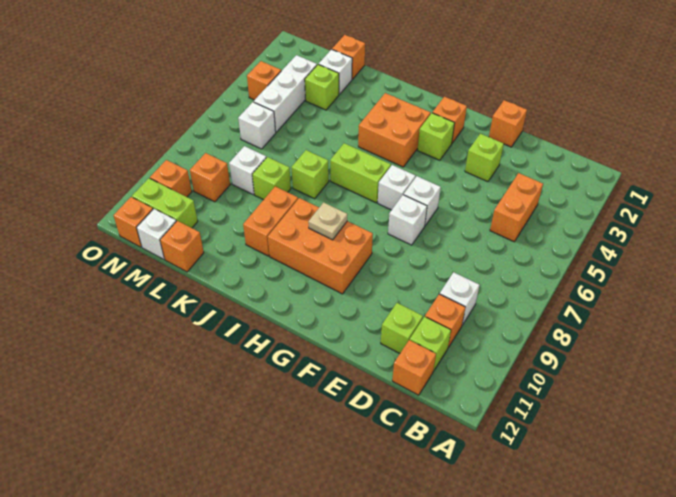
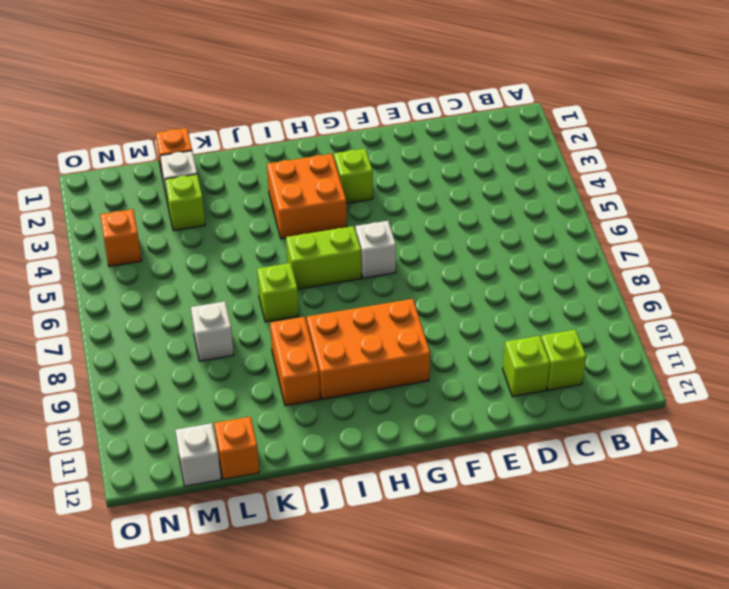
none -> orange 1x2 brick [490,173,543,242]
none -> white 1x1 brick [440,272,479,325]
none -> orange 1x1 brick [425,294,465,348]
none -> orange 1x1 brick [392,340,436,395]

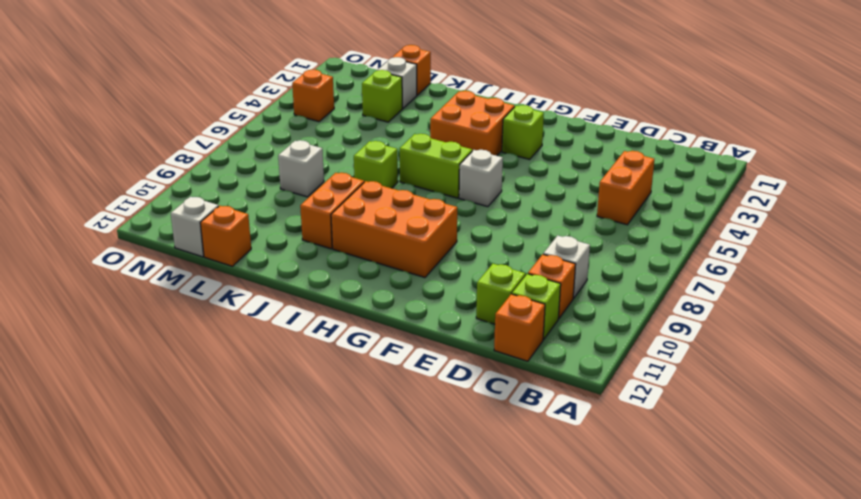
none -> orange 1x1 brick [489,100,527,147]
none -> lime 1x1 brick [465,134,504,182]
none -> white 1x1 brick [404,176,441,225]
none -> white 1x1 brick [388,195,427,245]

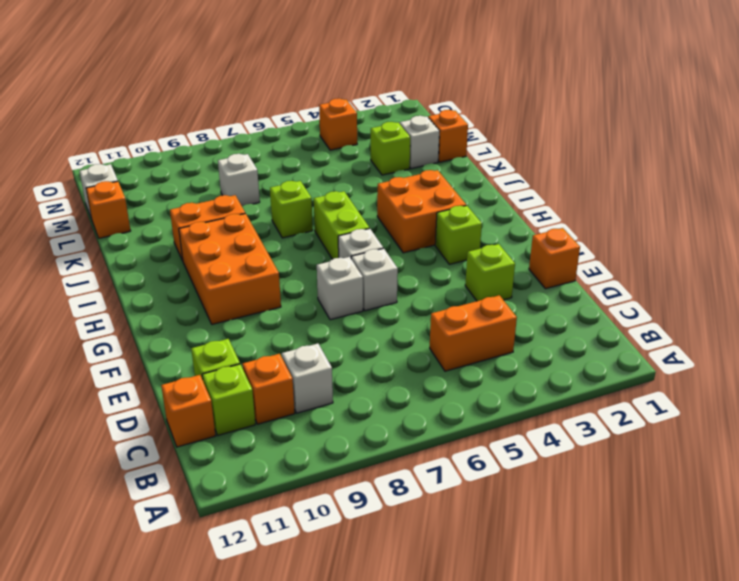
none -> orange 1x1 brick [432,97,467,143]
none -> lime 1x1 brick [252,157,291,200]
none -> white 1x3 brick [254,55,317,132]
none -> white 1x1 brick [238,102,276,149]

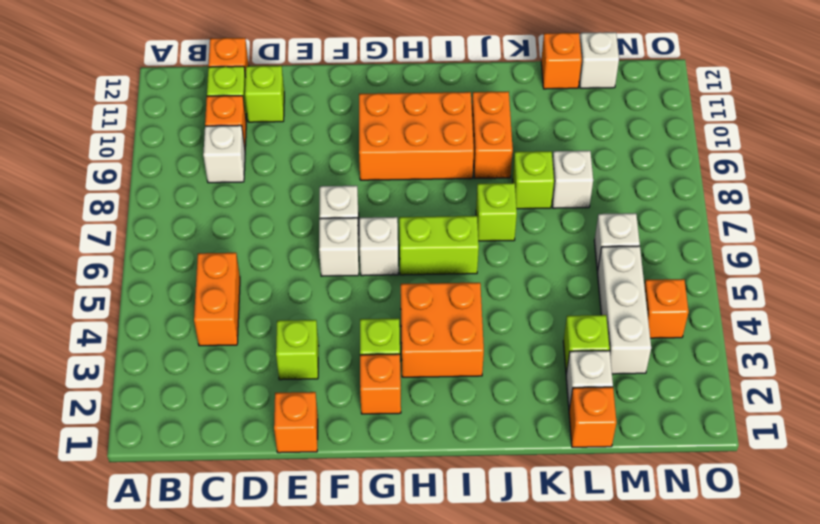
none -> orange 1x1 brick [190,153,230,202]
none -> lime 1x2 brick [132,178,198,228]
none -> orange 1x1 brick [150,160,192,197]
none -> orange 1x1 brick [114,197,153,247]

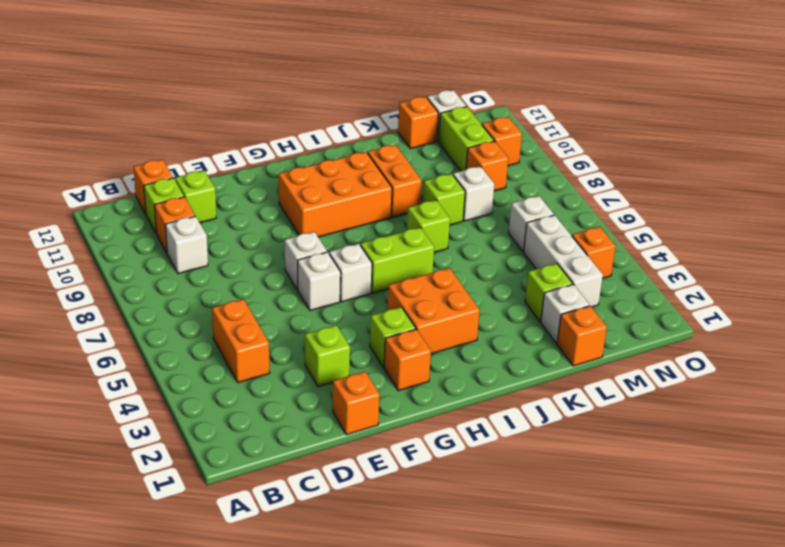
lime 1x2 brick [439,107,494,171] -> lime 1x2 brick turned to [132,178,198,228]
none -> orange 1x1 brick [114,197,153,247]
none -> tan 1x1 plate [308,202,347,240]

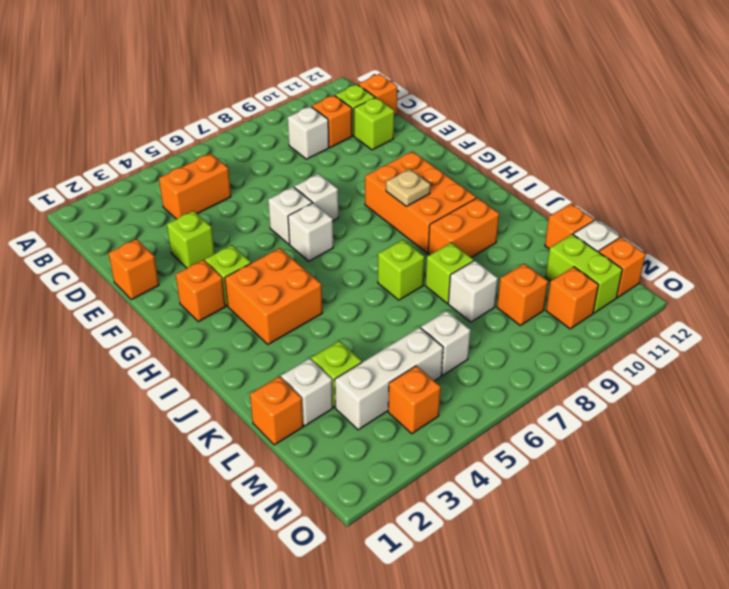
none -> lime 1x2 brick [330,143,391,203]

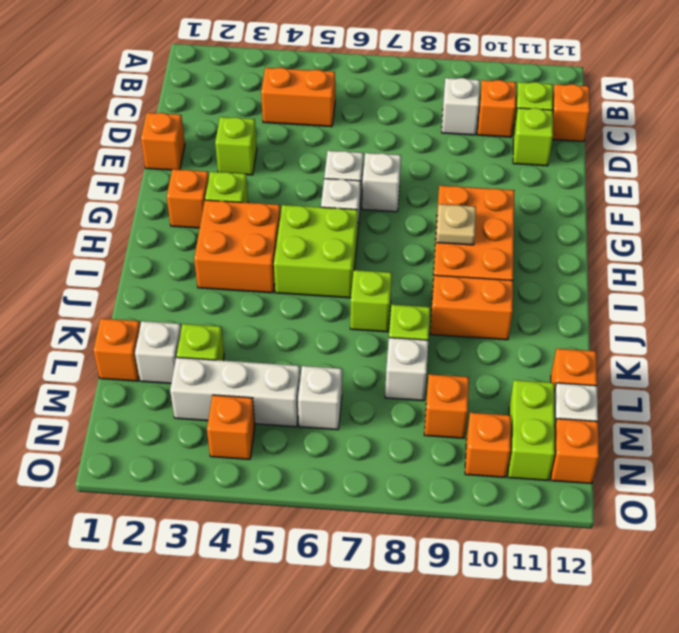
lime 2x2 brick [274,205,358,298] -> lime 1x2 brick [330,143,391,203]

